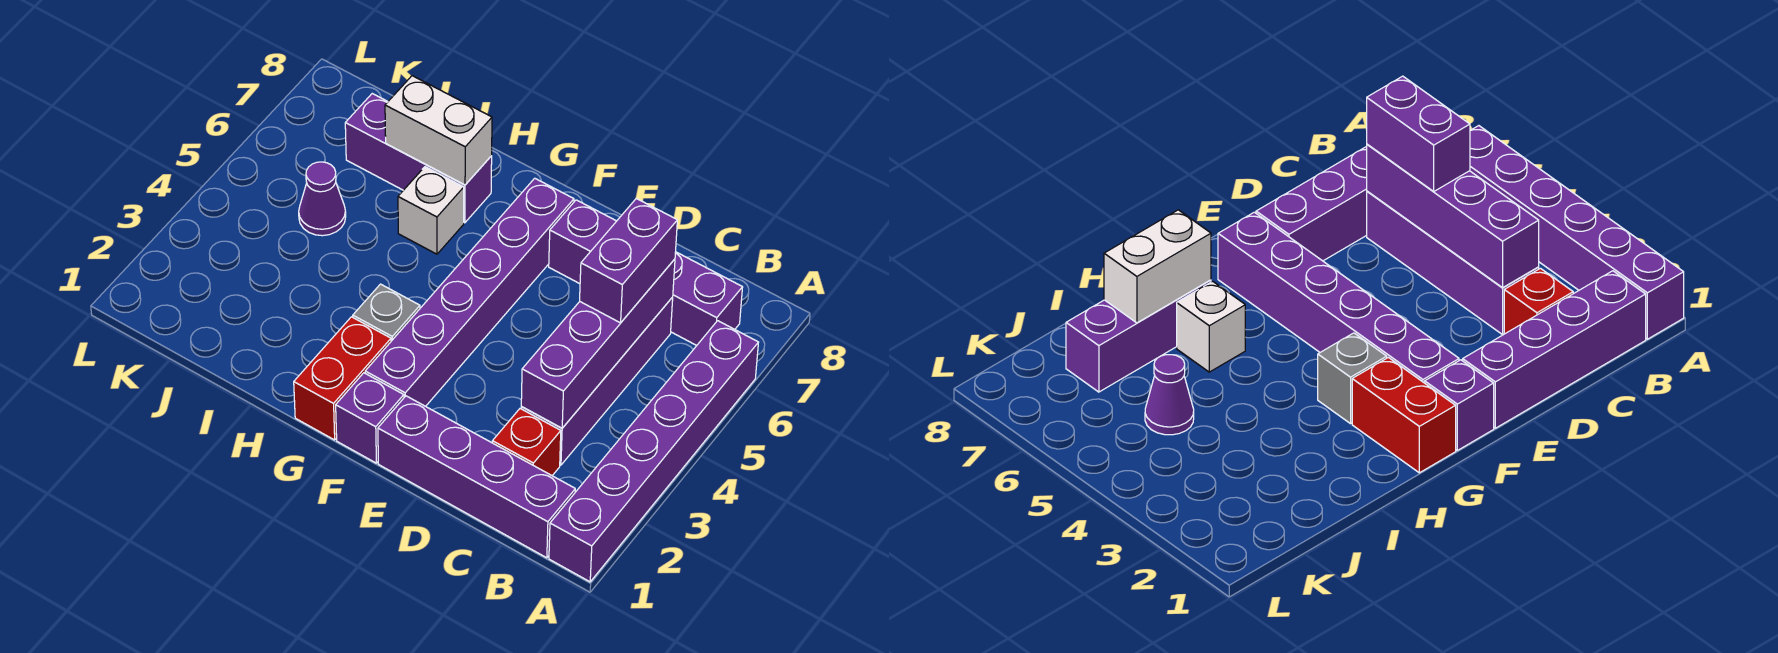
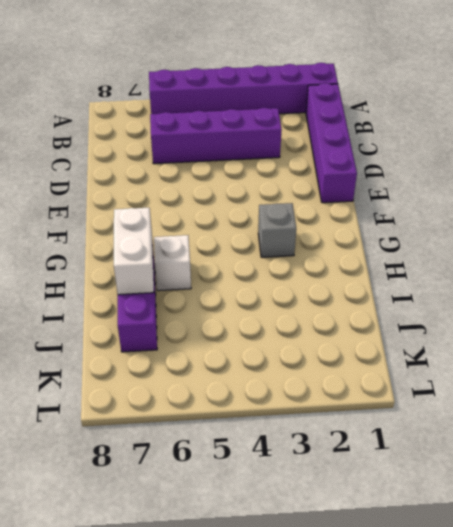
none -> purple 1x4 brick [549,200,743,345]
none -> red 1x1 brick [492,409,561,476]
none -> purple 1x1 brick [336,373,404,463]

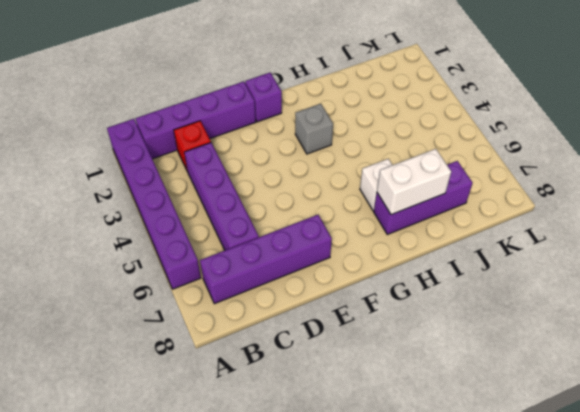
none -> purple 1x6 brick [365,178,574,406]
none -> red 1x2 brick [294,317,391,440]
none -> purple 1x1 cone [299,162,346,236]

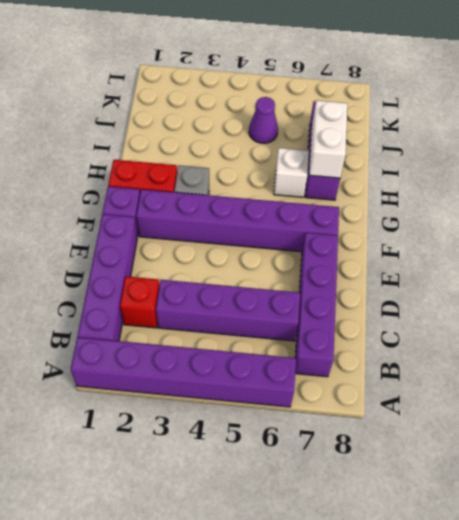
none -> purple 1x4 brick [521,259,675,428]
none -> purple 1x2 brick [580,199,677,323]

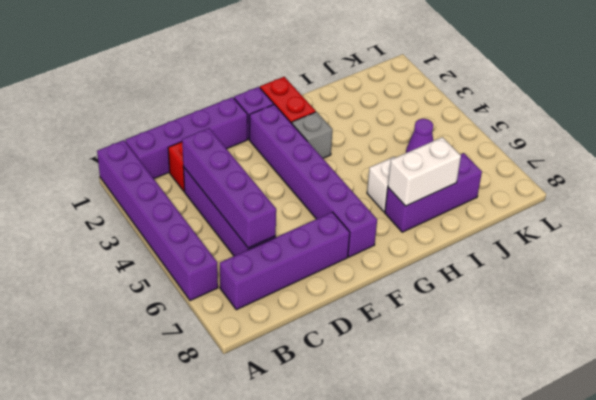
none -> purple 1x2 brick [580,199,677,323]

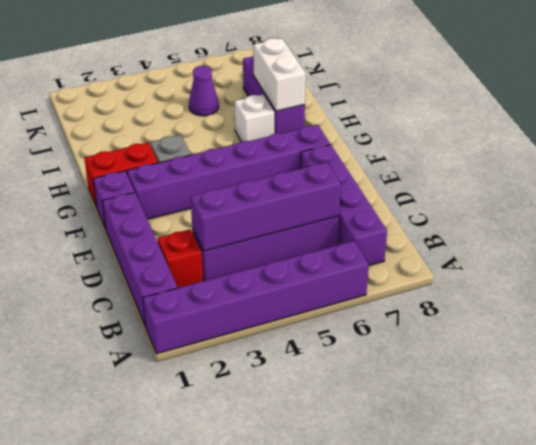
none -> purple 1x2 brick [580,199,677,323]

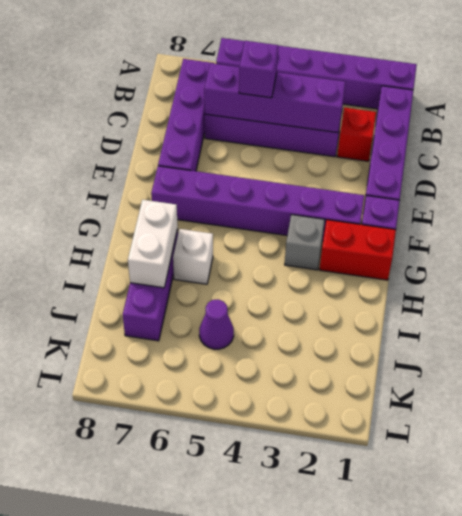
purple 1x1 brick [239,41,278,98] -> purple 1x2 brick [580,199,677,323]

